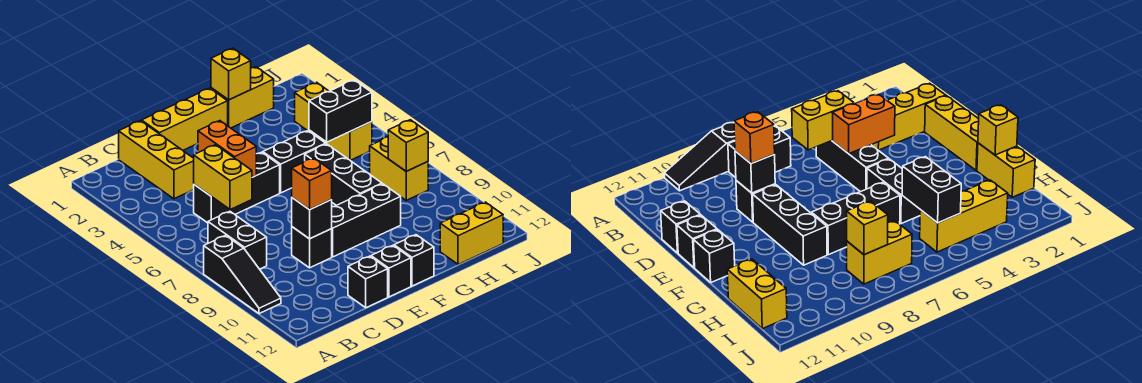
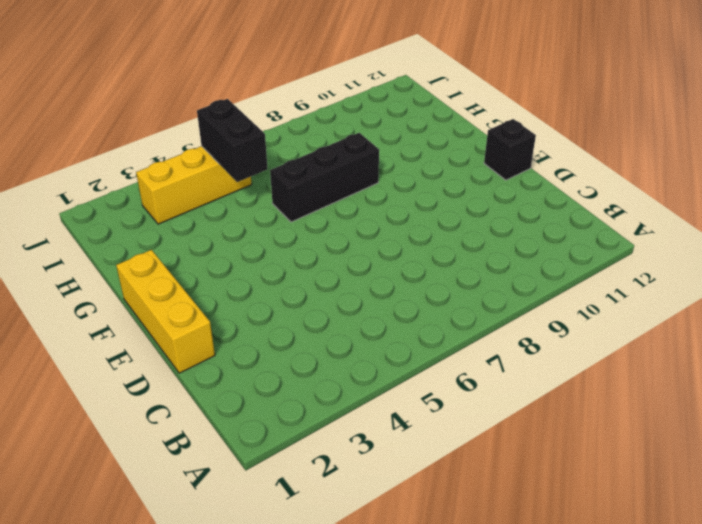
none -> black 1x3 slope [204,235,281,314]
none -> black 1x2 brick [208,211,267,269]
none -> yellow 1x3 brick [119,121,194,199]

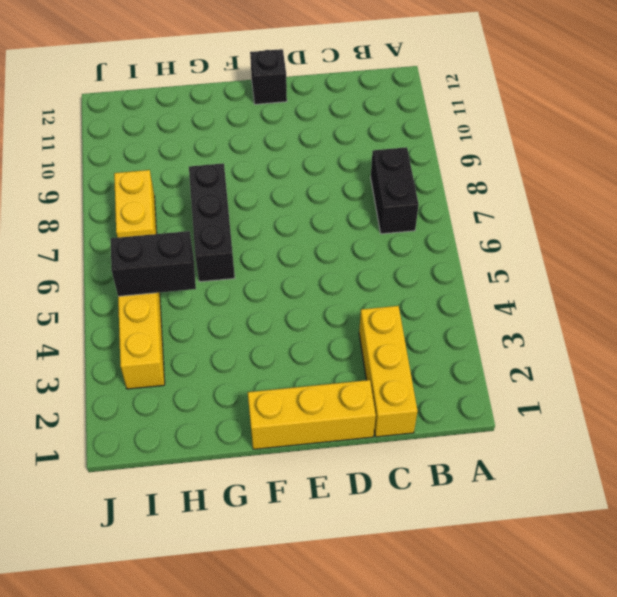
none -> black 1x3 slope [204,235,281,314]
none -> black 1x3 brick [194,152,280,223]
none -> black 1x1 brick [292,227,332,268]

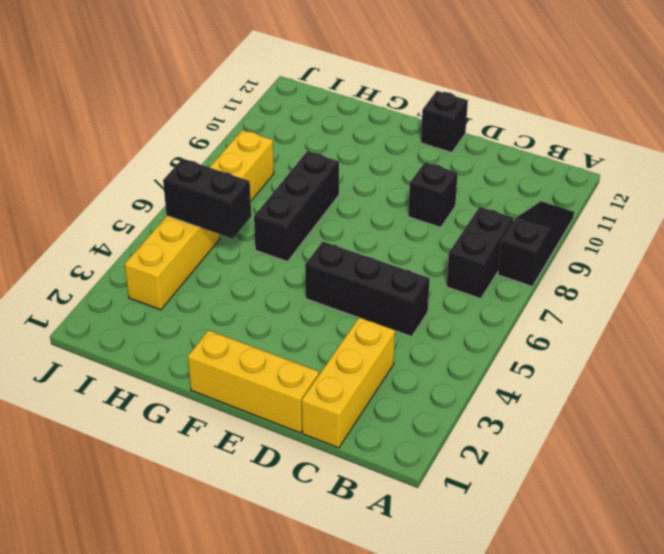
none -> black 1x1 brick [348,256,388,308]
none -> black 1x3 brick [332,184,401,257]
none -> black 1x2 brick [263,131,326,193]

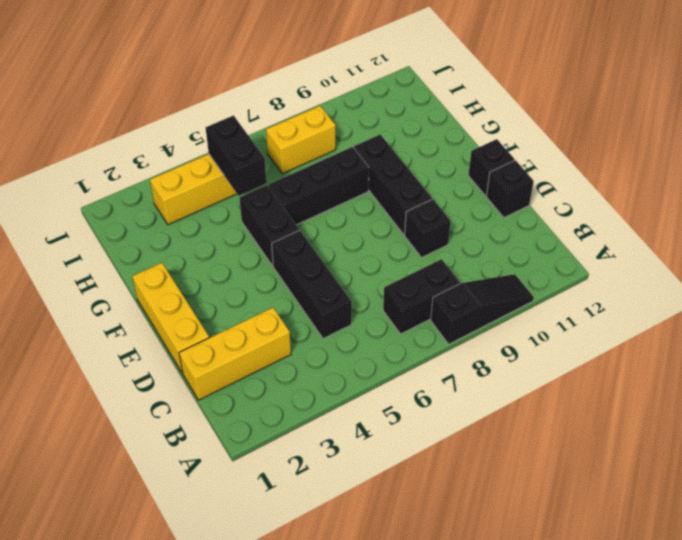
none -> black 1x1 brick [394,235,434,286]
none -> yellow 1x2 brick [211,67,274,128]
none -> yellow 1x2 brick [440,202,503,265]

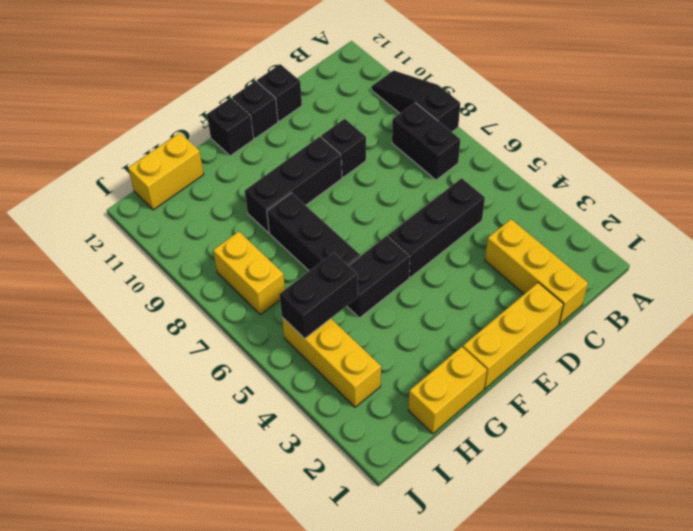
none -> yellow 1x2 brick [194,145,252,210]
none -> orange 1x2 brick [198,121,256,177]
none -> black 1x1 brick [292,198,332,239]

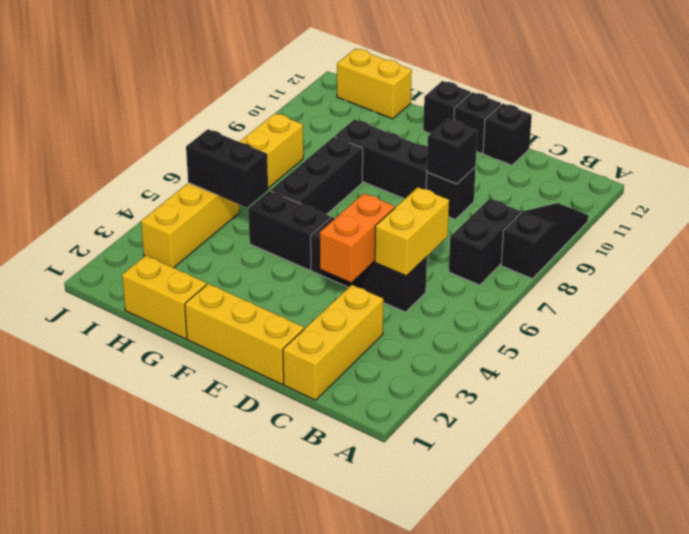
none -> yellow 1x1 brick [211,48,251,100]
none -> yellow 1x1 brick [388,120,428,171]
none -> orange 1x1 brick [292,158,332,210]

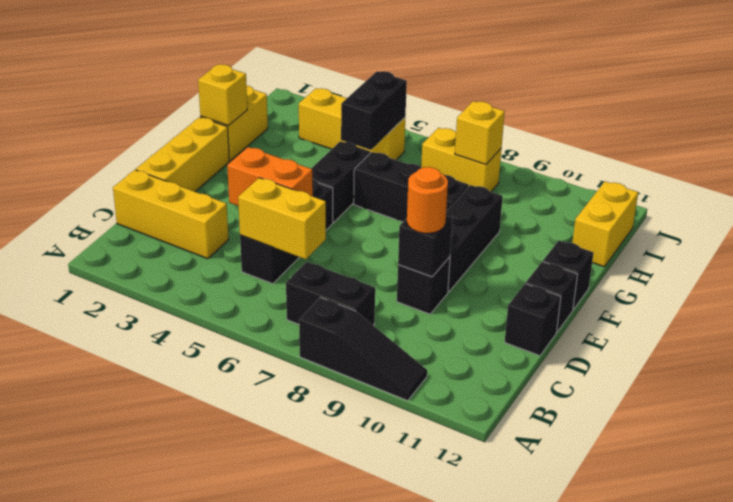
orange 1x1 round brick [407,167,448,233] -> orange 1x1 brick [292,158,332,210]

